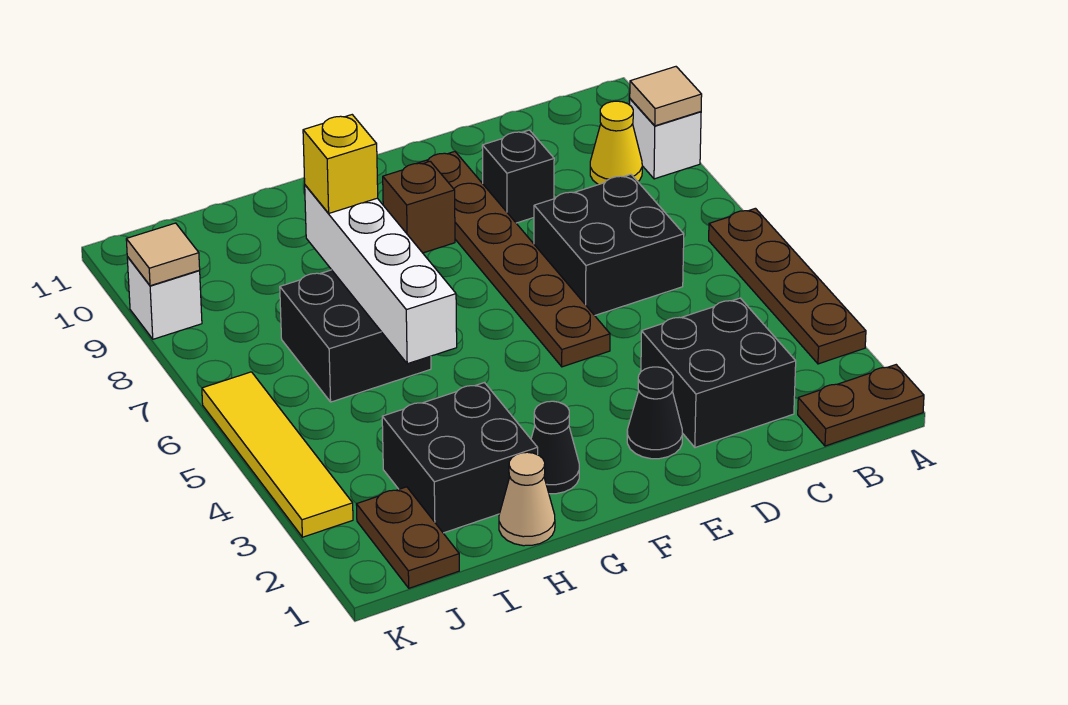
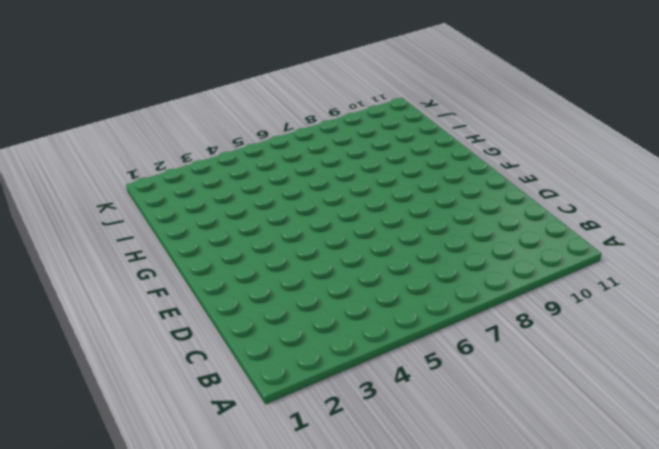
none -> brown 1x2 plate [798,365,924,446]
none -> brown 1x4 plate [709,208,866,364]
none -> white 1x1 brick [630,99,701,179]

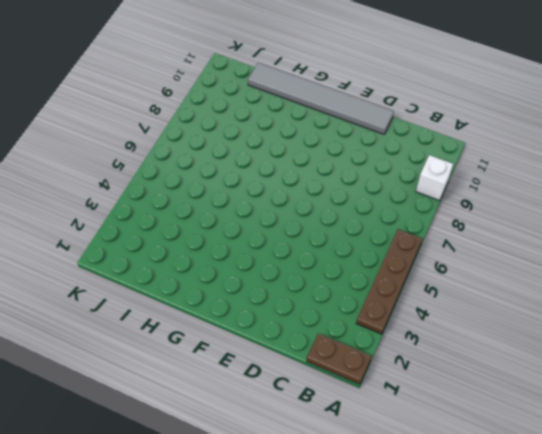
grey 1x6 tile [248,63,394,134] -> none
none -> yellow 1x1 cone [590,101,642,185]
none -> black 2x2 brick [641,298,796,447]
none -> black 2x2 brick [534,174,684,315]

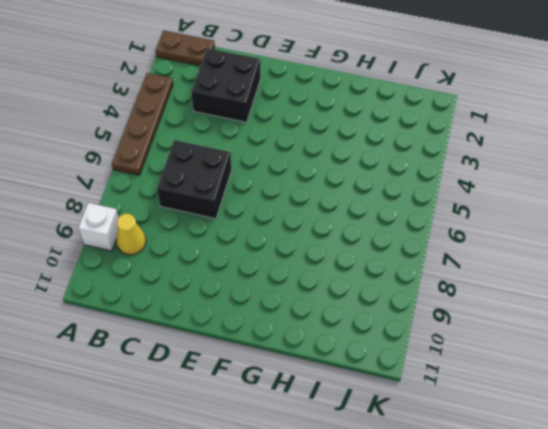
none -> black 1x1 brick [482,130,554,223]
none -> black 1x1 cone [627,367,682,459]
none -> brown 1x6 plate [417,152,610,367]

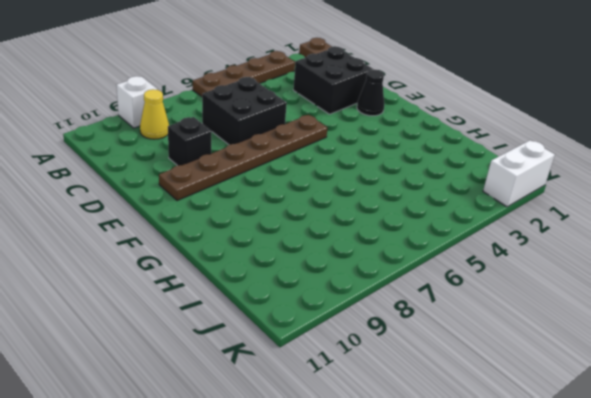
white 1x2 brick [483,140,555,207] -> none
none -> brown 1x1 brick [383,161,455,253]
none -> black 1x1 cone [531,401,579,494]
none -> tan 1x1 cone [499,452,555,546]

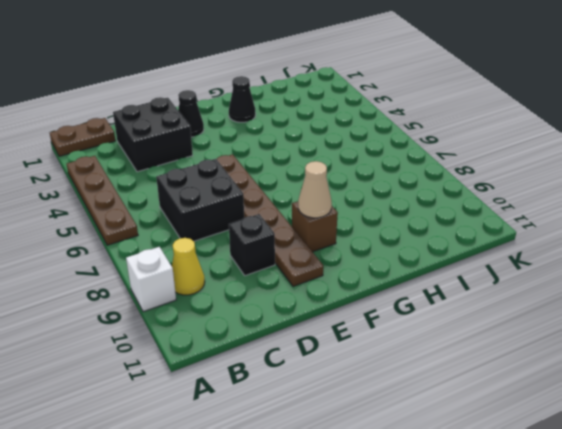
tan 1x1 cone [298,161,332,218] -> tan 1x1 cone moved to [499,452,555,546]
none -> black 2x2 brick [382,383,538,533]
none -> black 2x2 brick [280,270,431,402]
none -> brown 1x2 plate [356,487,459,588]

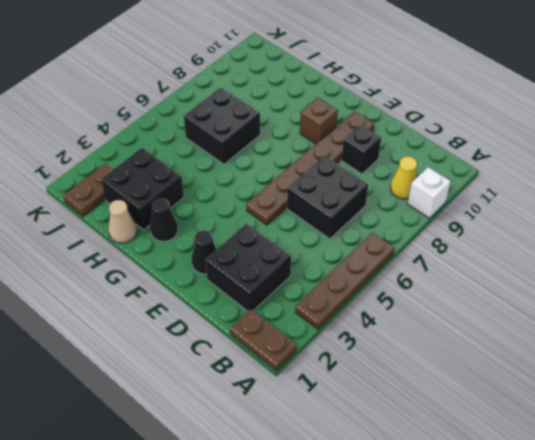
none -> yellow 1x4 tile [202,372,353,537]
none -> white 1x1 brick [127,257,202,339]
none -> tan 1x1 tile [630,67,702,126]

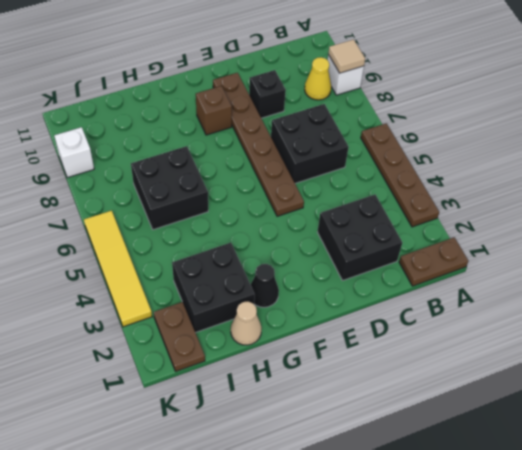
none -> black 1x1 cone [627,367,682,459]
none -> white 1x4 brick [305,185,457,364]
none -> tan 1x1 tile [126,223,200,286]

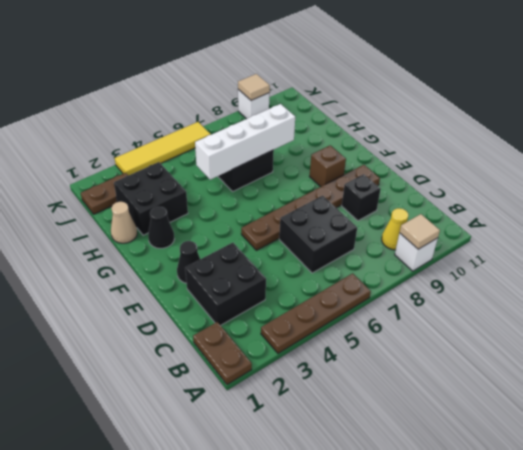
none -> yellow 1x1 brick [303,115,378,213]

